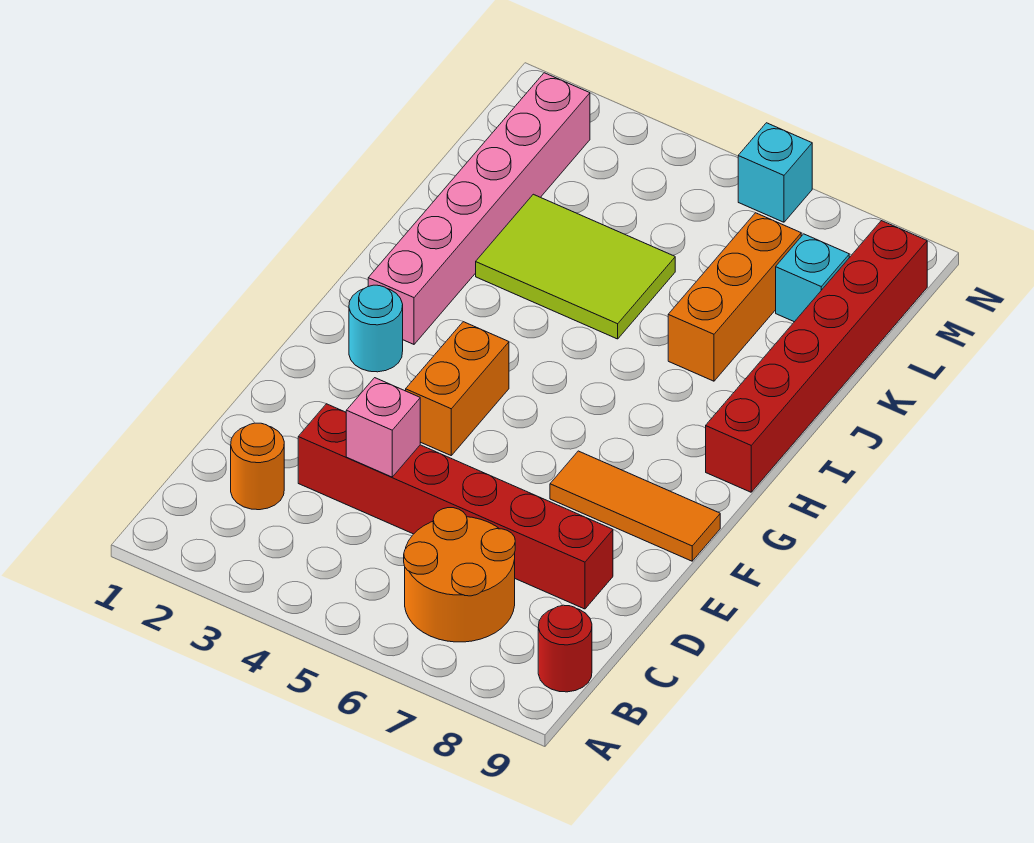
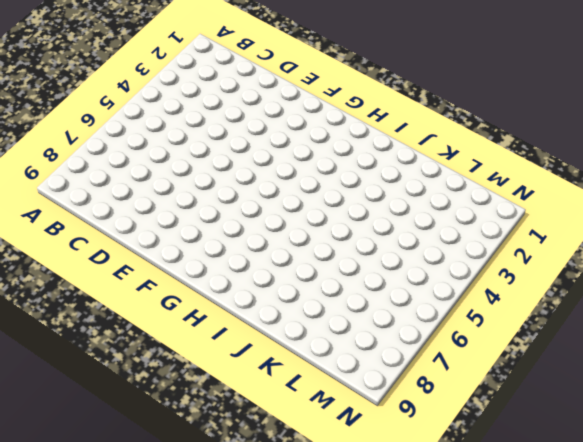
none -> orange 2x2 round brick [404,508,515,642]
none -> red 1x1 round brick [538,605,592,692]
none -> orange 1x1 round brick [231,423,284,510]

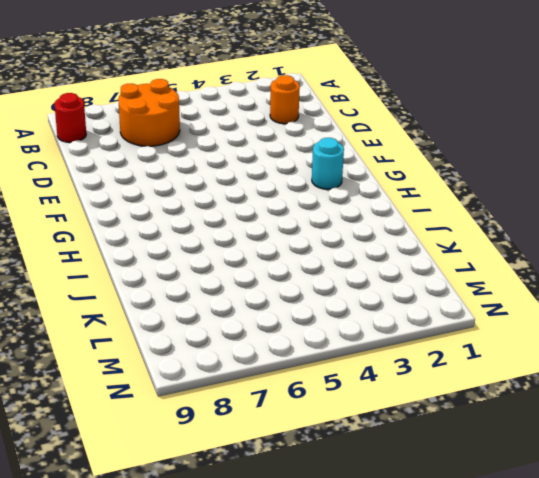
none -> red 1x6 brick [298,404,613,609]
none -> orange 1x2 brick [406,322,509,455]
none -> orange 1x3 tile [550,451,720,561]

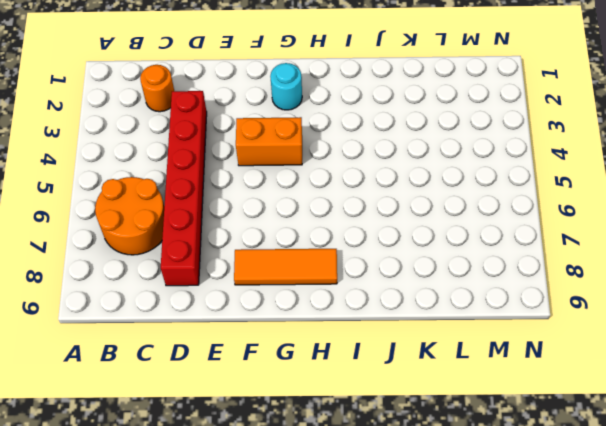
orange 1x3 tile [234,249,337,285] -> orange 1x3 tile turned to [550,451,720,561]
none -> red 1x1 round brick [538,605,592,692]
none -> pink 1x6 brick [368,73,590,344]
none -> red 1x6 brick [706,221,927,492]

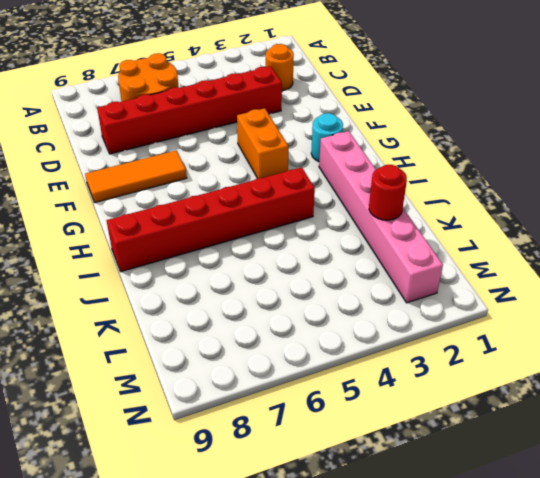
red 1x6 brick [106,167,315,272] -> red 1x6 brick turned to [706,221,927,492]
red 1x1 round brick [369,165,407,220] -> red 1x1 round brick moved to [538,605,592,692]
none -> lime 2x3 tile [476,194,675,339]
none -> orange 1x3 brick [668,213,801,381]
none -> cyan 1x1 brick [776,234,849,322]

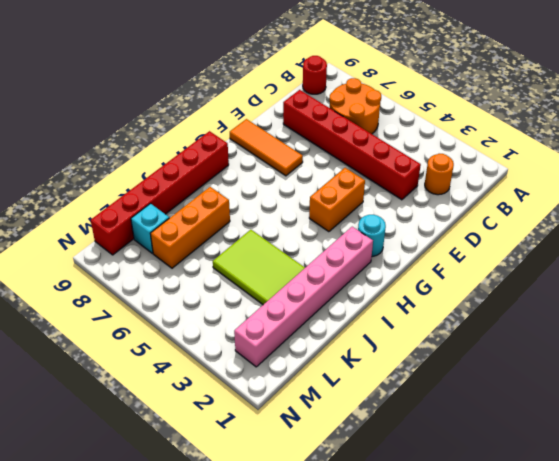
none -> cyan 1x1 brick [738,123,812,222]
none -> pink 1x1 brick [346,378,420,477]

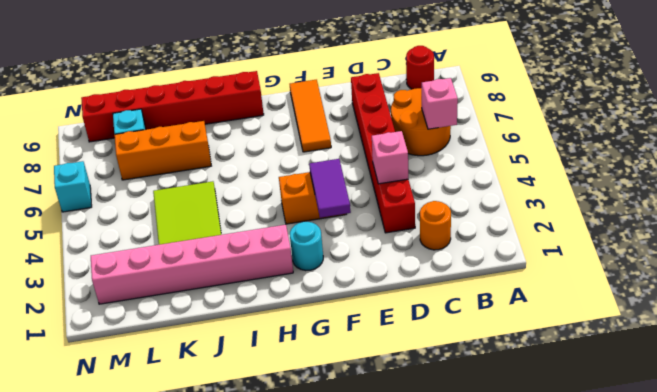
pink 1x1 brick [422,78,458,129] -> none
purple 1x2 tile [309,159,351,218] -> none

